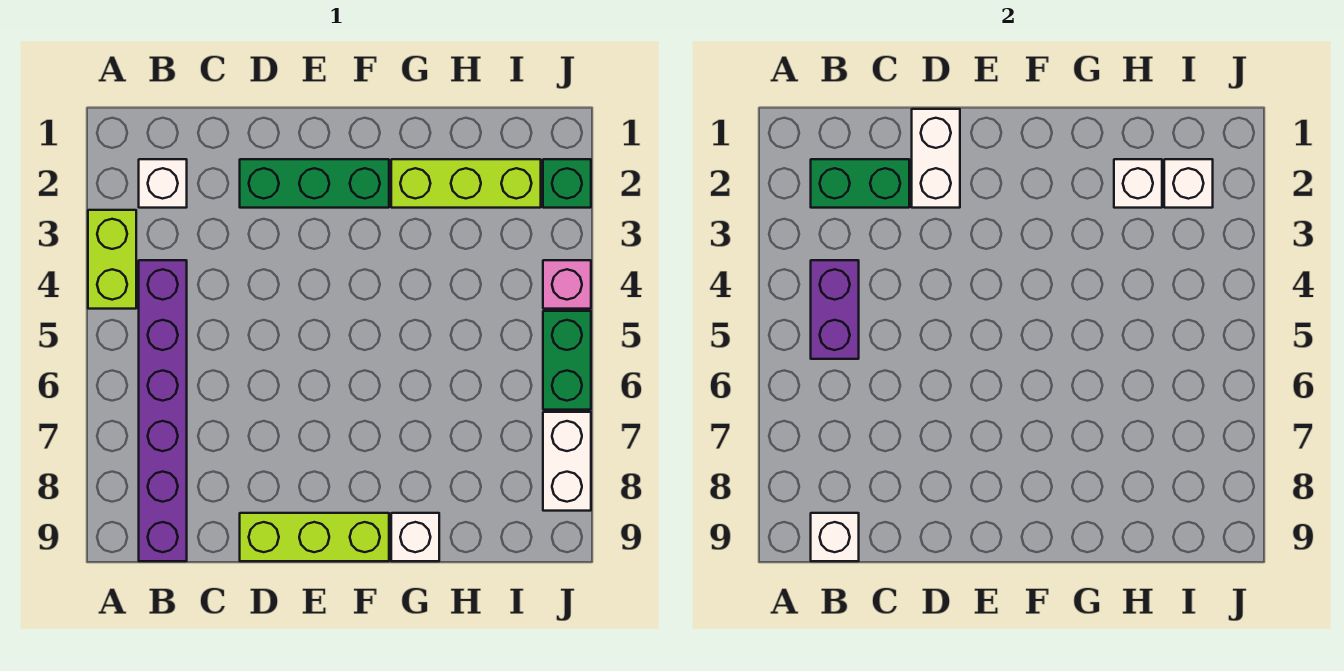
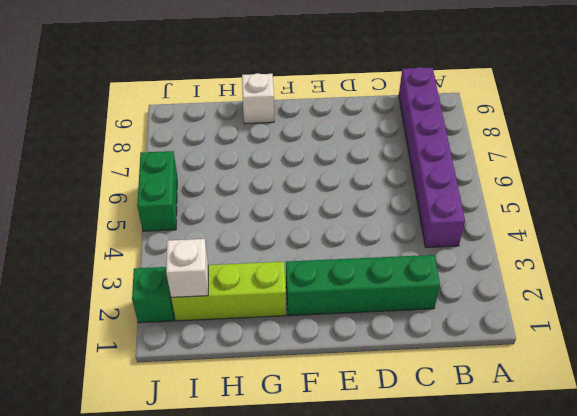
green 1x4 brick [286,255,440,316] -> green 1x3 brick [240,159,389,208]
none -> lime 1x2 brick [88,210,136,309]
none -> white 1x1 brick [139,159,187,208]
none -> lime 1x3 brick [240,513,389,561]

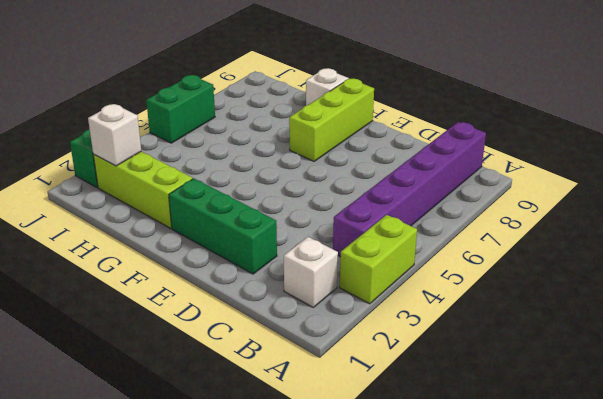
lime 1x3 brick [289,79,374,161] -> lime 1x3 brick turned to [240,513,389,561]
none -> pink 1x1 brick [543,260,591,309]
none -> white 1x2 brick [543,412,591,511]
none -> green 1x2 brick [811,159,909,208]

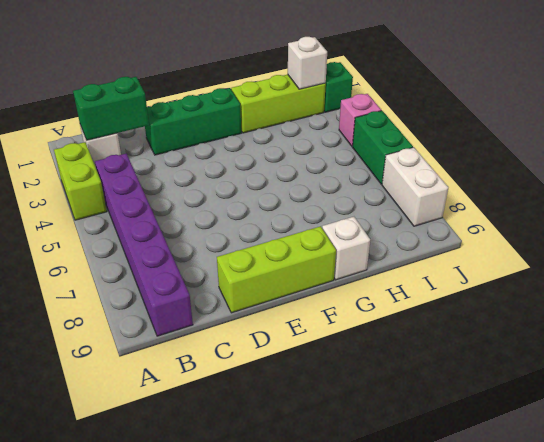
none -> purple 1x2 brick [811,260,859,359]
none -> white 1x1 brick [811,513,859,561]
none -> white 1x2 brick [912,109,960,208]

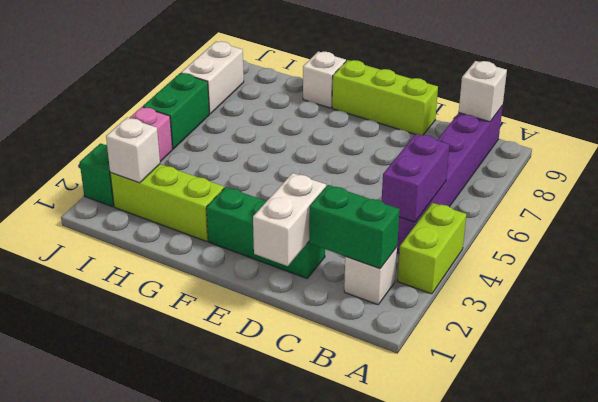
none -> white 1x1 brick [1114,159,1162,208]

